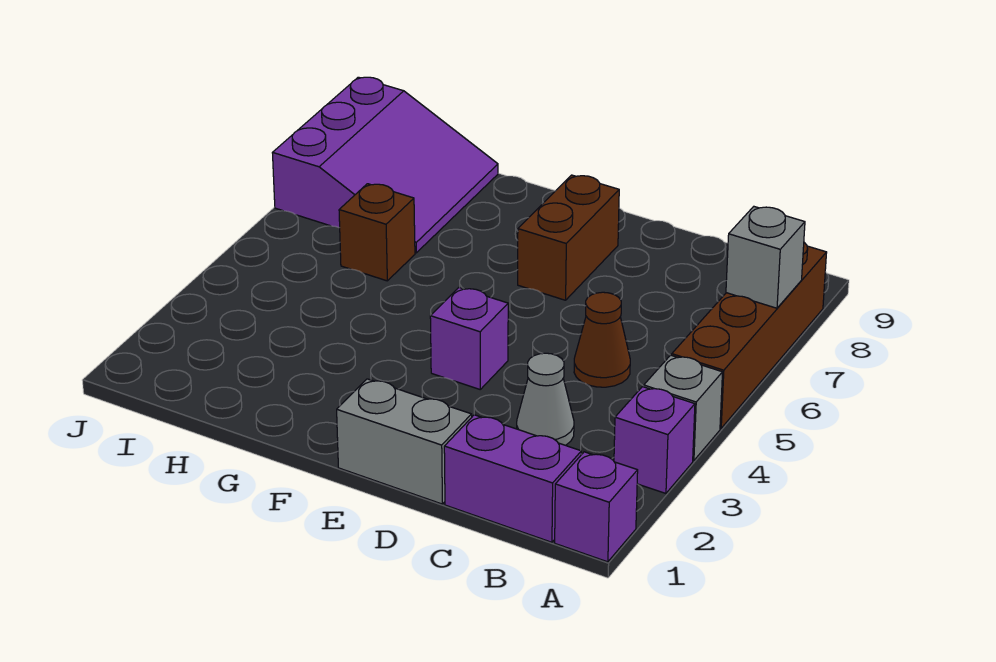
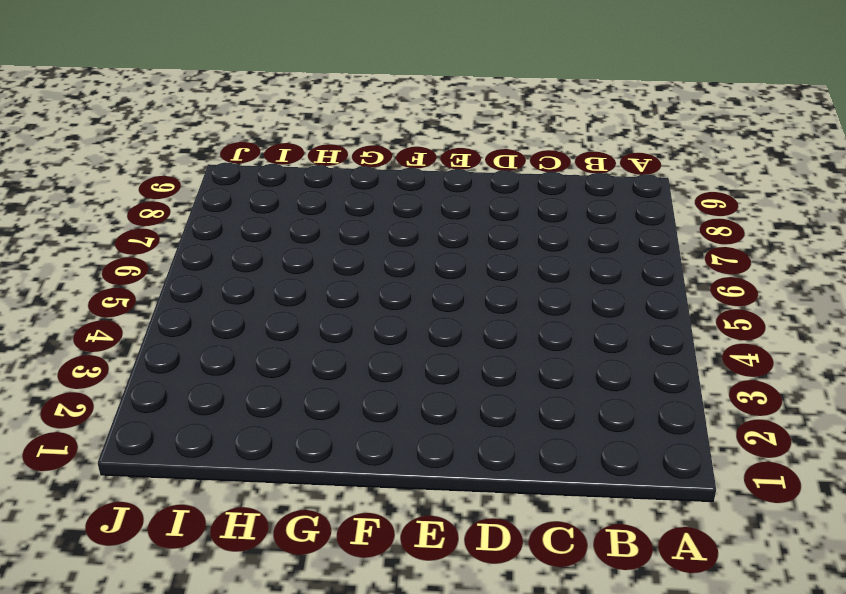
none -> purple 1x1 brick [555,452,638,562]
none -> purple 1x1 brick [614,387,695,494]
none -> grey 1x1 brick [644,355,723,461]

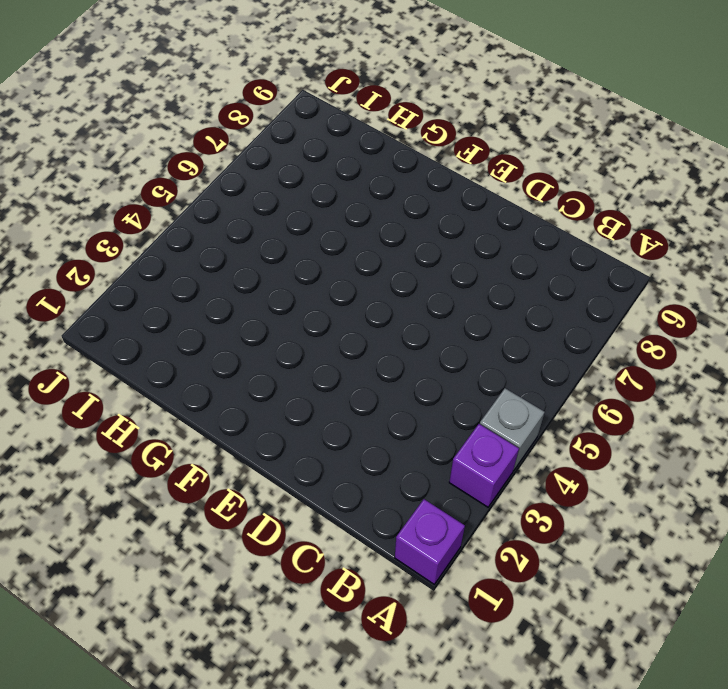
none -> brown 1x4 brick [672,243,827,428]
none -> purple 1x2 brick [444,415,581,542]
none -> grey 1x1 cone [517,353,574,445]

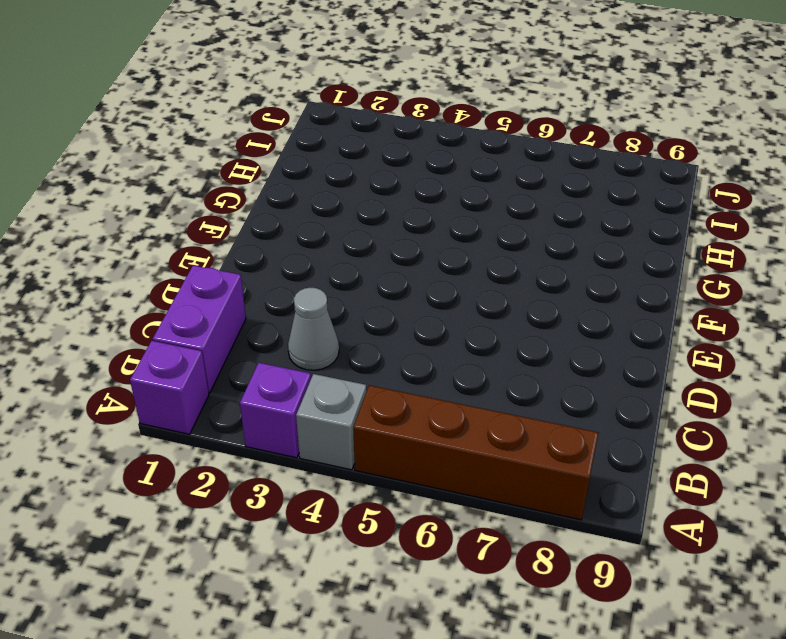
none -> brown 1x1 cone [574,292,630,387]
none -> grey 1x2 brick [337,379,472,504]
none -> purple 1x1 brick [430,287,508,389]

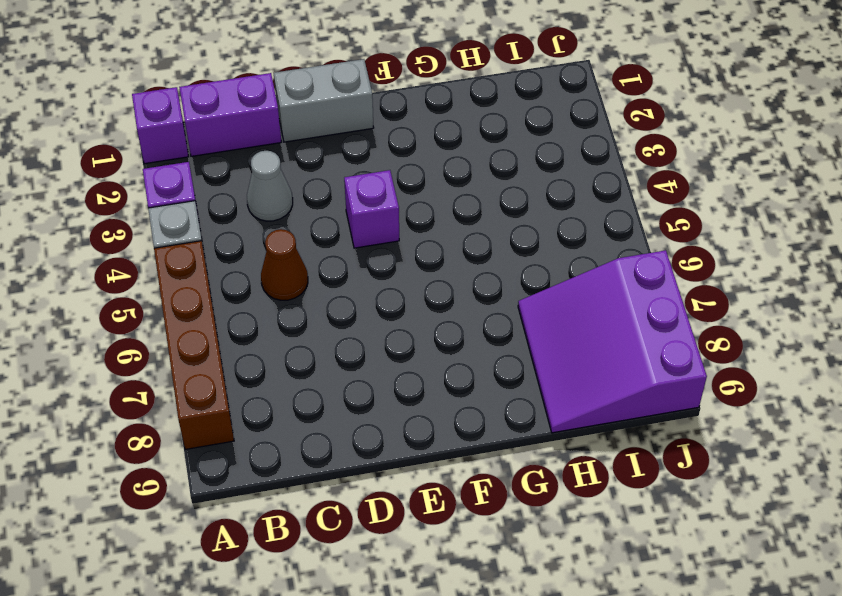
none -> brown 1x2 brick [518,175,619,300]
none -> brown 1x1 brick [339,184,415,281]
none -> grey 1x1 brick [726,207,805,308]

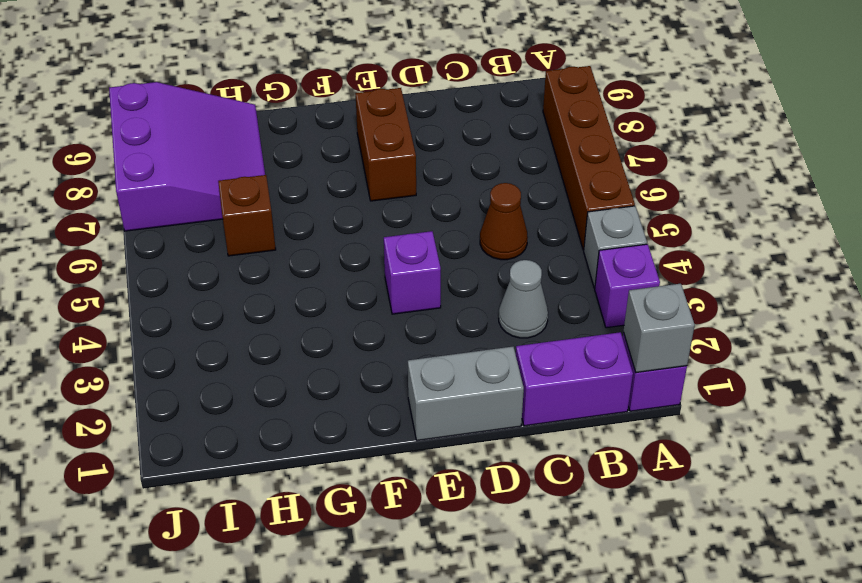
grey 1x1 brick [623,284,695,373] -> grey 1x1 brick moved to [726,207,805,308]

